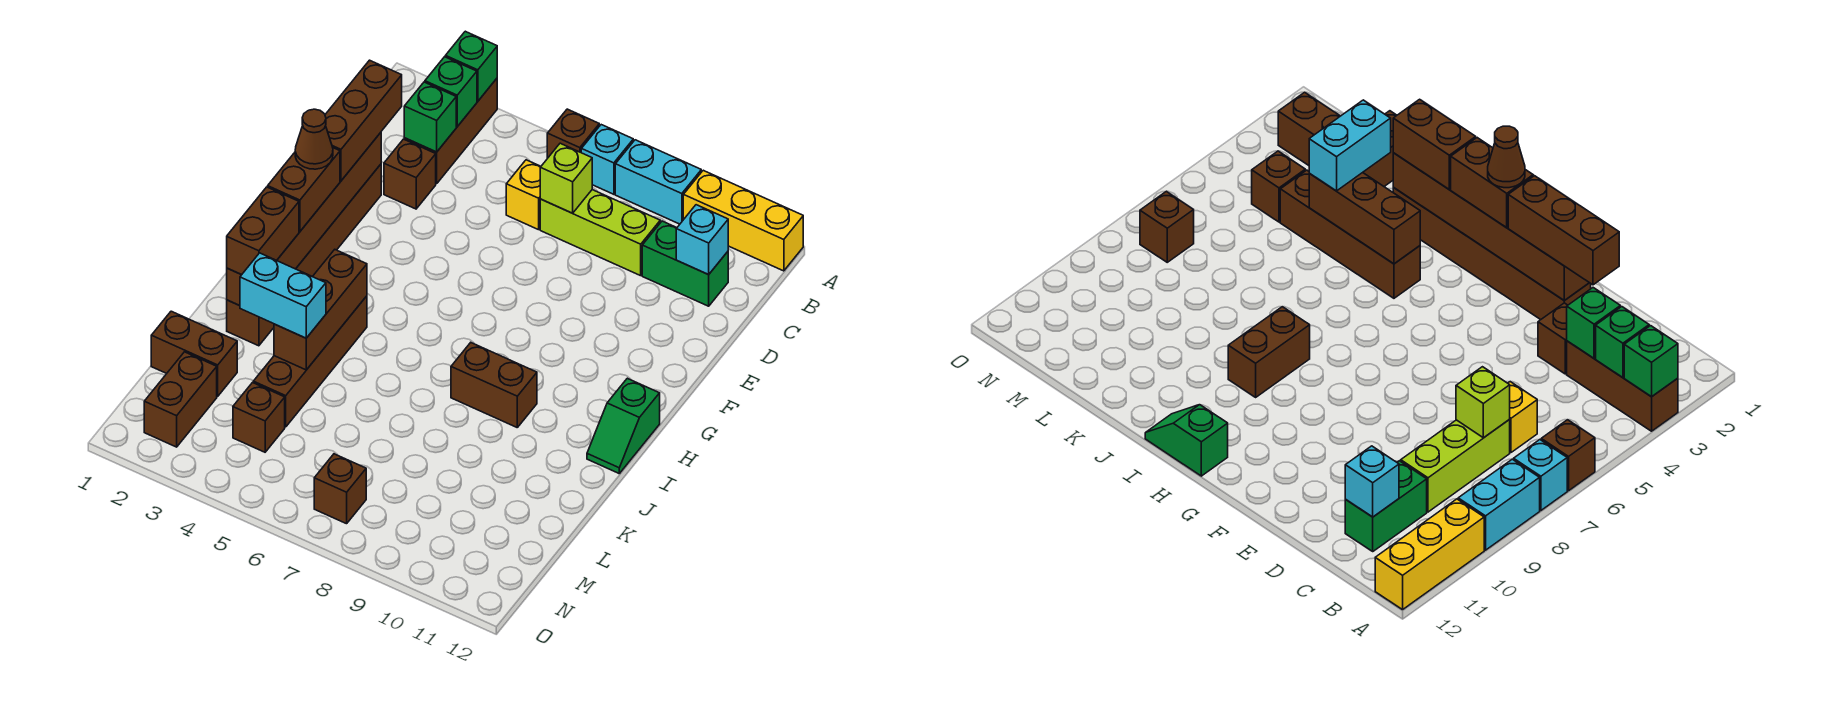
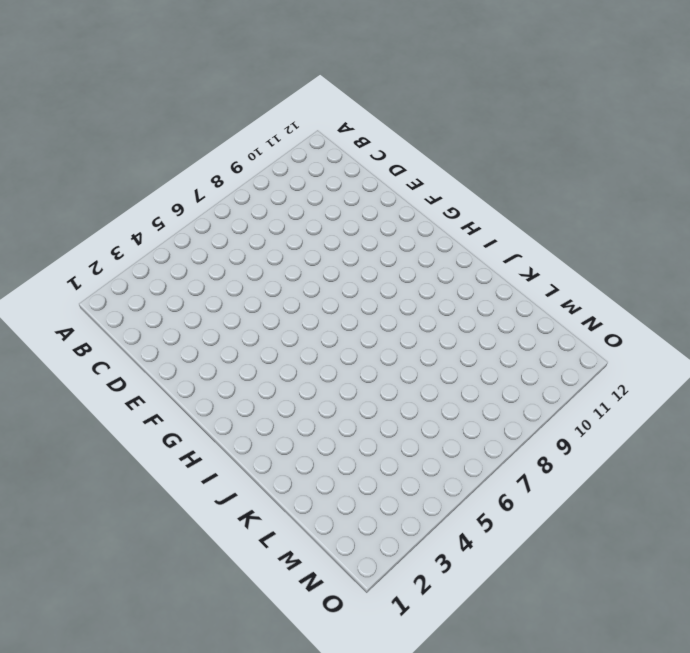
none -> brown 1x3 brick [404,79,497,184]
none -> brown 1x1 brick [547,109,599,158]
none -> cyan 1x1 brick [581,125,633,194]

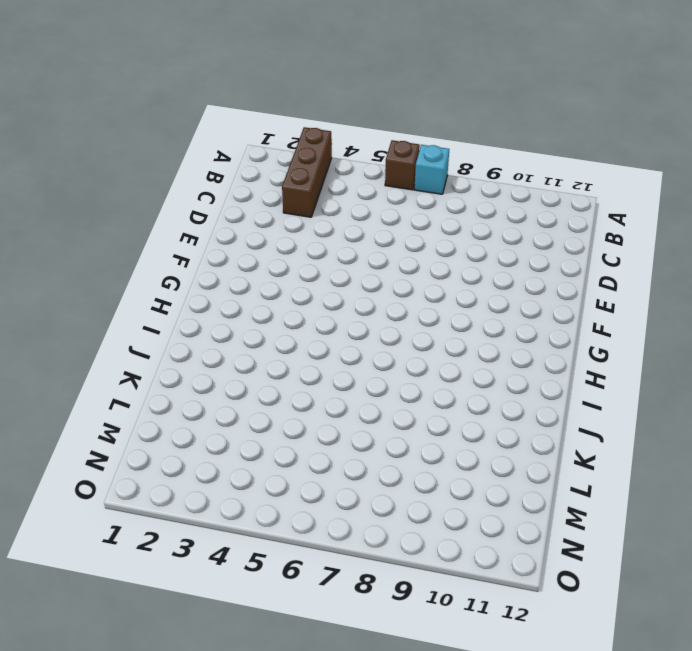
none -> cyan 1x2 brick [615,140,701,224]
none -> yellow 1x3 brick [683,170,803,271]
none -> yellow 1x1 brick [506,160,541,230]

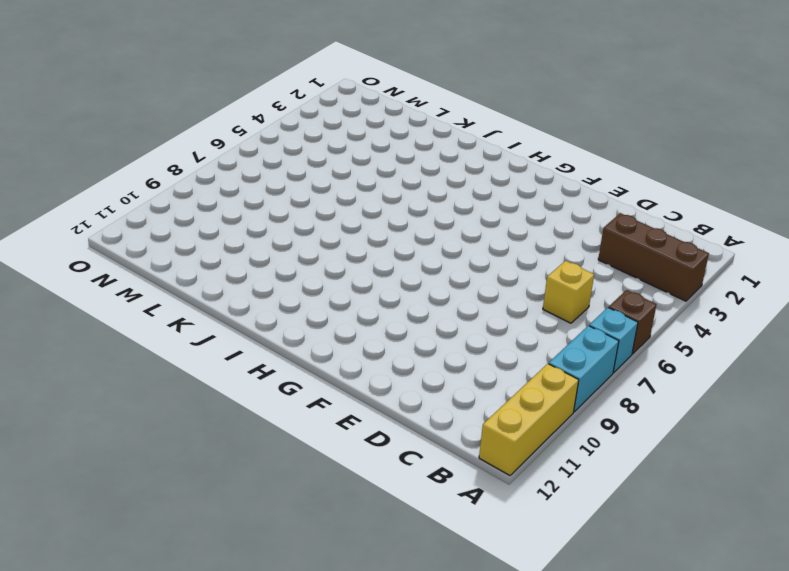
none -> lime 1x3 brick [540,190,660,276]
none -> green 1x2 brick [642,221,728,306]
none -> brown 1x1 brick [384,139,436,209]

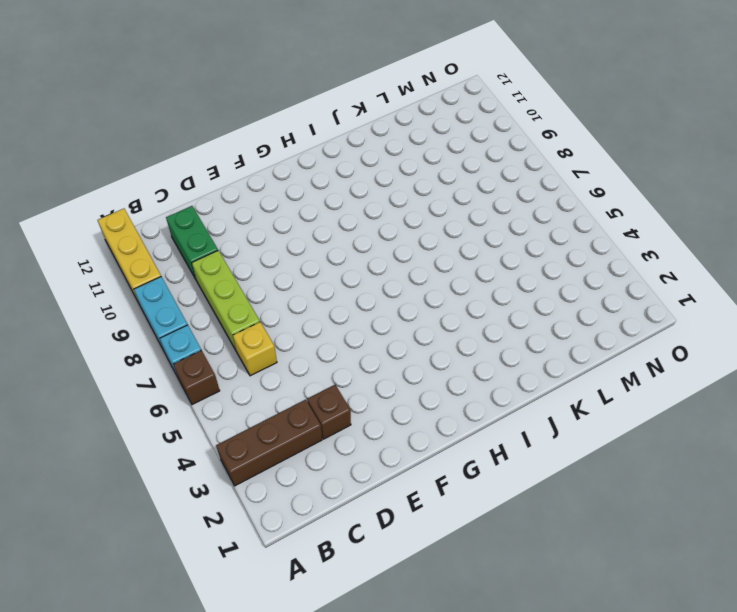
none -> brown 1x6 brick [227,164,381,346]
none -> green 1x2 slope [587,378,660,473]
none -> brown 1x4 brick [253,296,367,427]

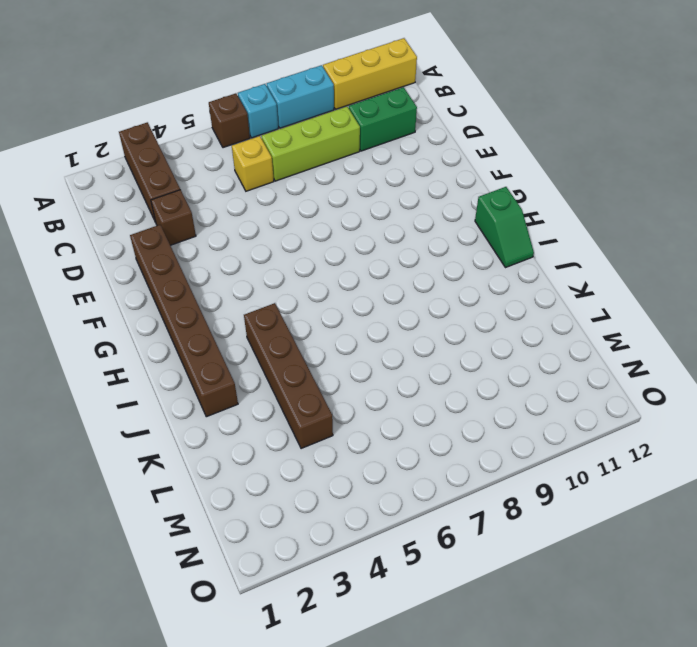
none -> brown 1x2 brick [451,343,537,427]
none -> brown 1x2 brick [151,311,237,396]
none -> brown 1x2 brick [144,352,217,447]

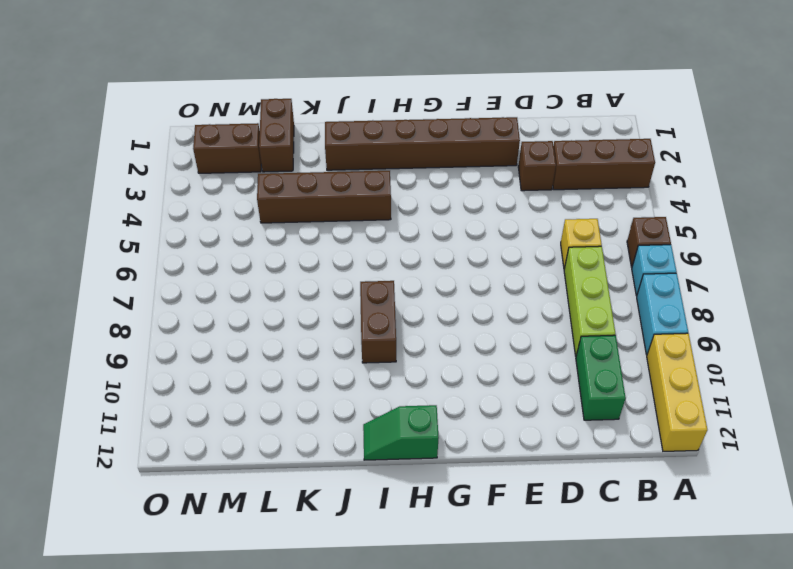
none -> brown 1x1 brick [233,383,285,452]
none -> brown 1x1 brick [314,454,366,524]
none -> green 1x1 brick [445,31,497,101]

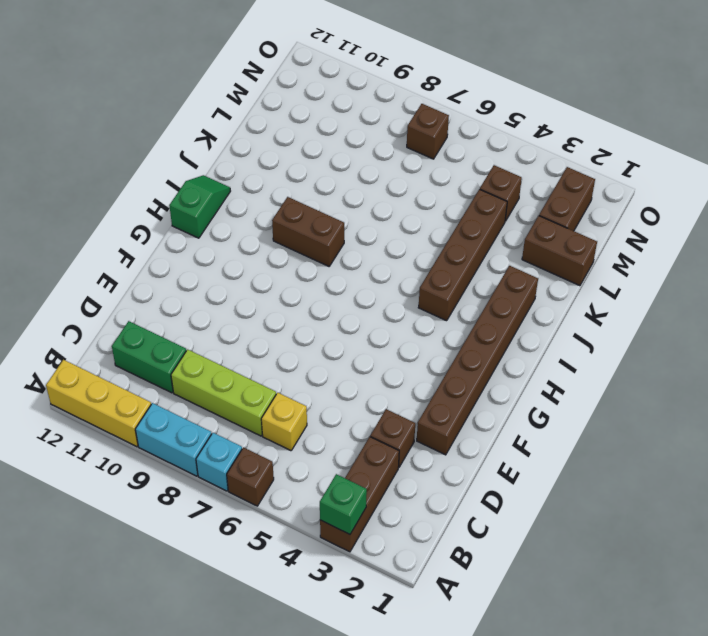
none -> green 1x1 brick [425,57,477,126]
none -> green 1x1 brick [404,82,456,152]
none -> lime 1x1 brick [540,143,592,213]

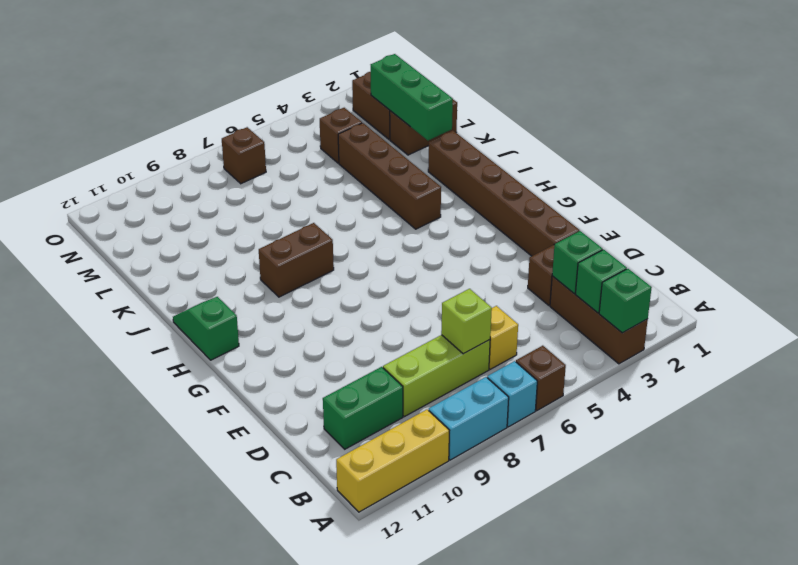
green 1x3 brick [371,54,453,140] -> none
none -> cyan 1x1 brick [676,205,728,275]
none -> brown 1x6 brick [227,133,381,306]
none -> brown 1x3 brick [274,250,367,370]

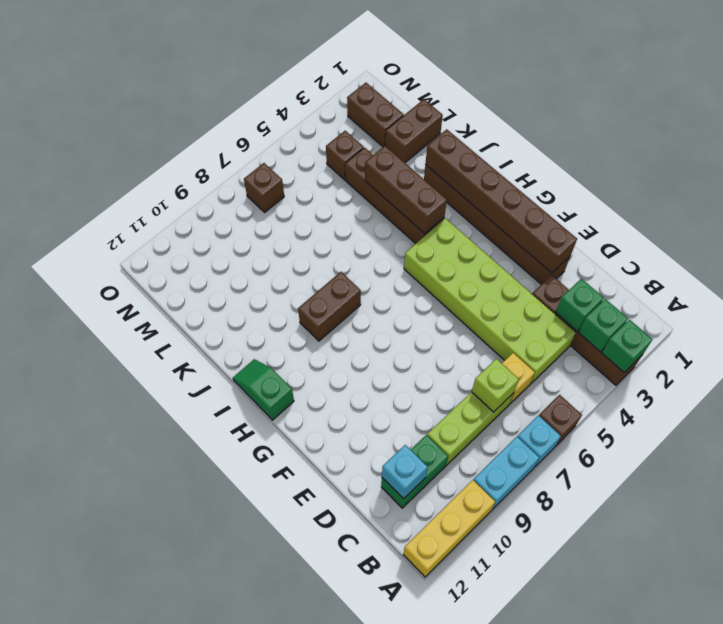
lime 2x6 brick [404,218,576,384] -> none
none -> brown 1x3 brick [325,60,402,181]
none -> brown 1x2 brick [268,148,340,231]
none -> brown 1x2 brick [227,187,299,275]

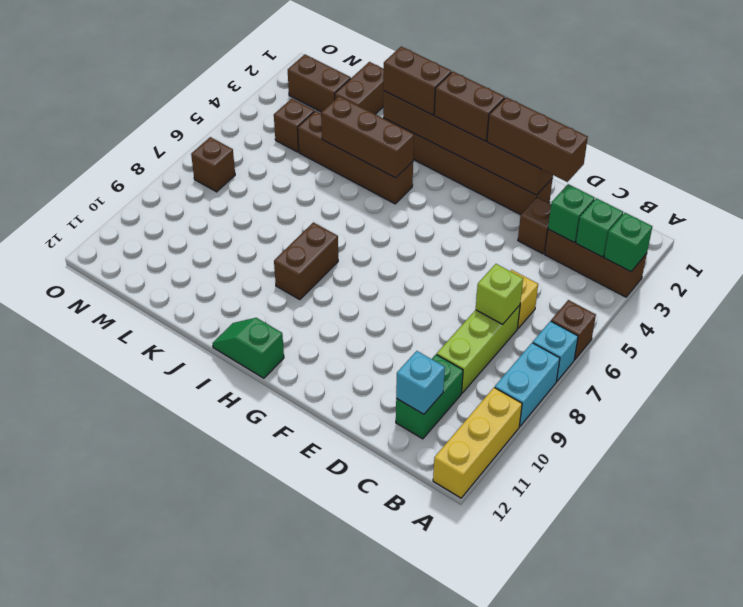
none -> cyan 1x2 brick [240,253,326,338]
none -> brown 1x1 cone [295,109,333,169]

